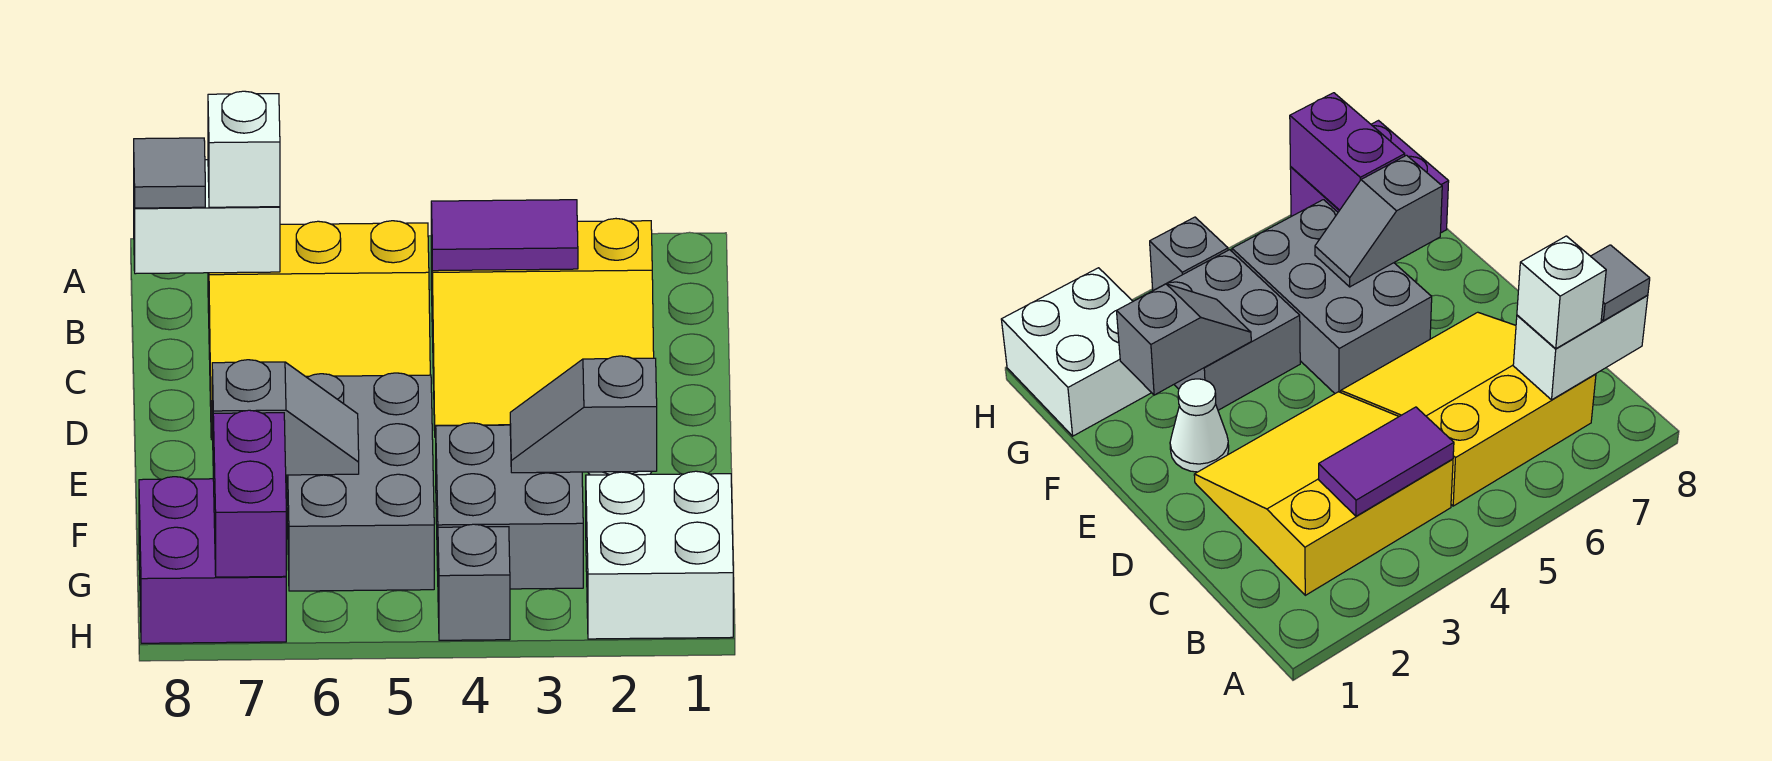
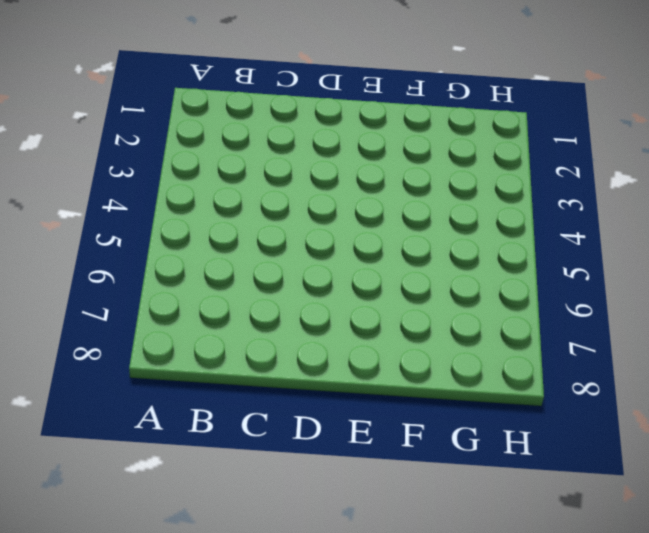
none -> yellow 3x3 slope [431,219,654,437]
none -> yellow 3x3 slope [208,221,430,440]
none -> white 1x1 cone [1170,379,1229,472]

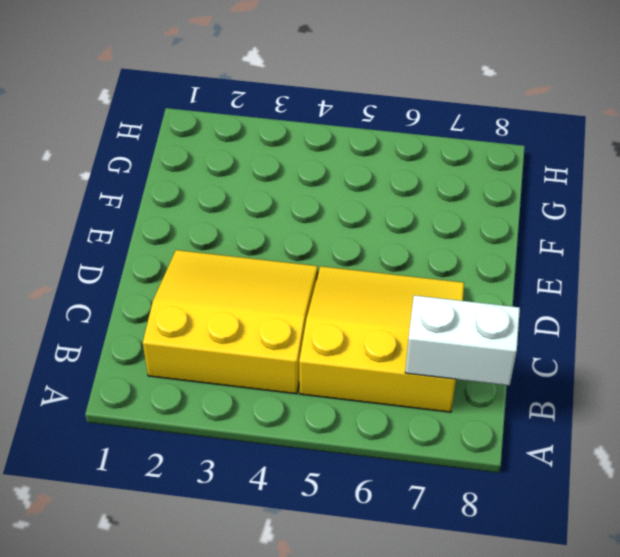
none -> white 1x1 cone [1170,379,1229,472]
none -> grey 2x3 brick [286,373,434,591]
none -> grey 2x2 brick [436,423,583,589]

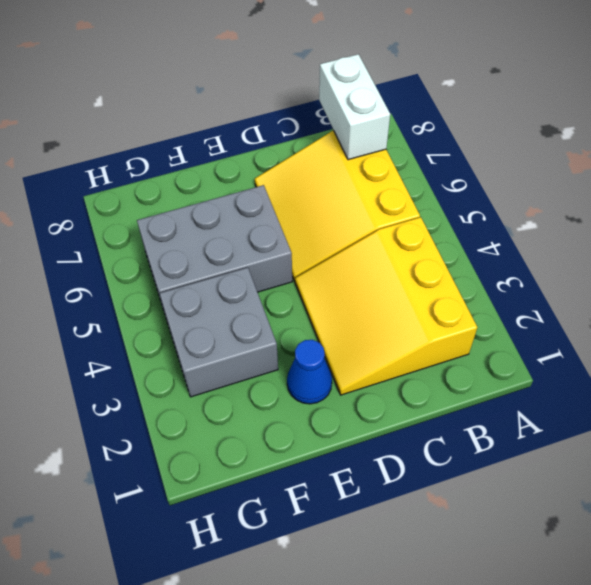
blue 1x1 cone [287,340,332,404] -> white 1x1 cone [1170,379,1229,472]
none -> white 2x2 brick [586,471,733,639]
none -> purple 2x2 brick [139,477,286,643]
none -> grey 1x1 brick [438,524,510,640]

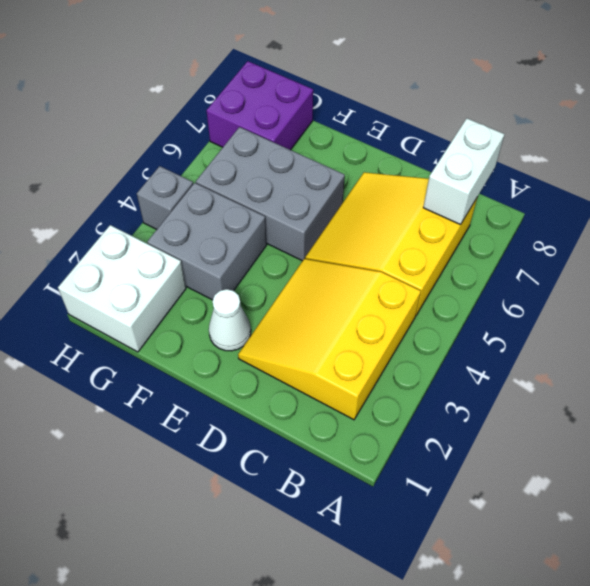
none -> purple 1x2 tile [431,200,578,271]
none -> grey 1x2 slope [510,356,657,473]
none -> grey 1x2 slope [212,360,359,475]

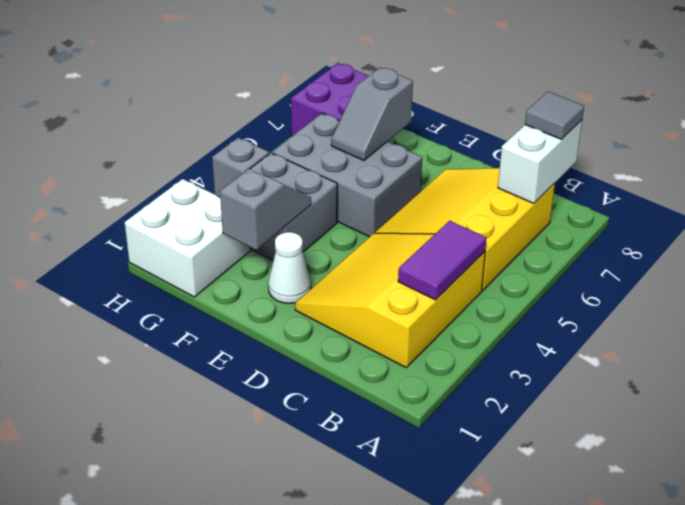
none -> purple 1x2 brick [213,410,286,577]
none -> white 1x1 brick [208,91,280,207]

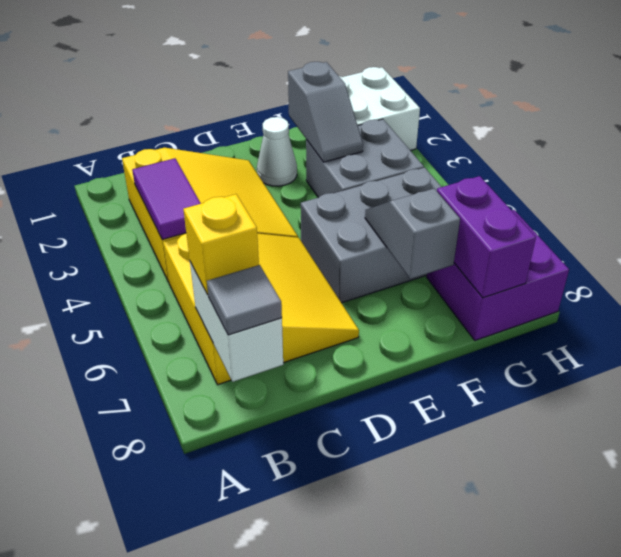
yellow 1x1 brick [183,194,259,295] -> white 1x1 brick [208,91,280,207]
purple 1x2 brick [437,176,536,298] -> purple 1x2 brick turned to [213,410,286,577]
none -> grey 1x1 brick [438,524,510,640]

